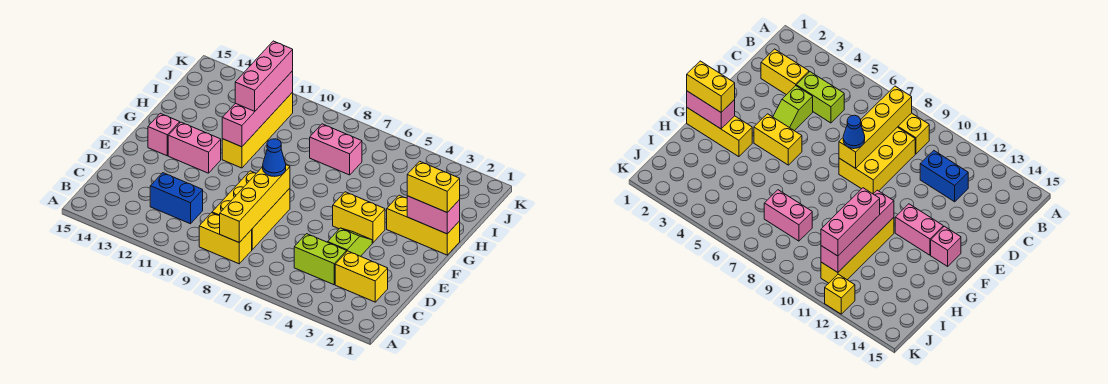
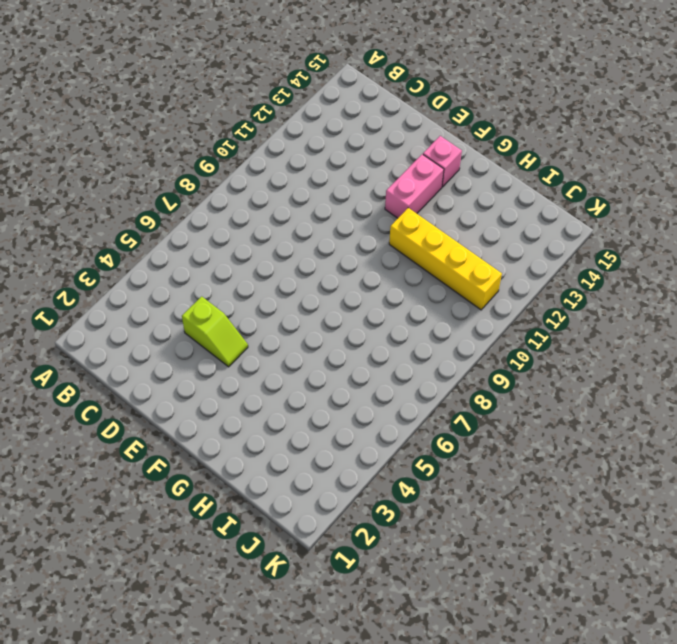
none -> yellow 1x2 brick [199,213,252,264]
none -> yellow 1x2 brick [335,251,388,302]
none -> lime 1x2 brick [294,234,347,285]

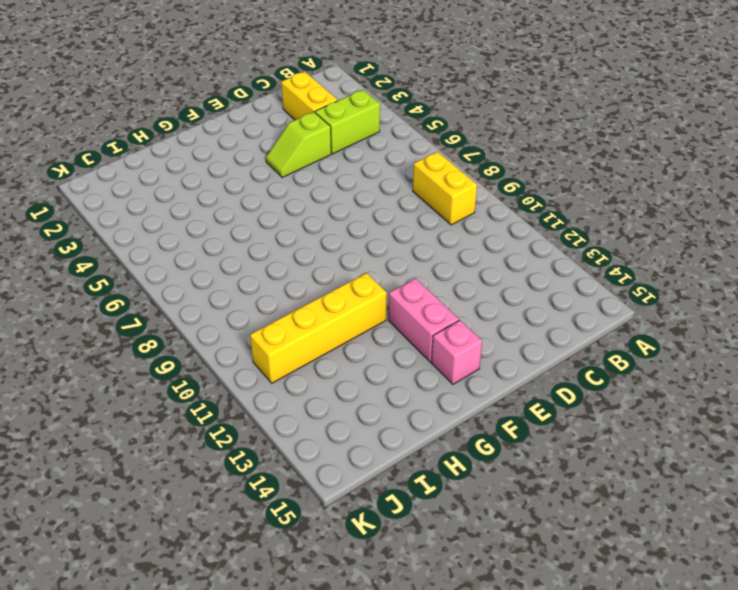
lime 1x2 brick [315,90,380,154] -> lime 1x2 brick turned to [294,234,347,285]
none -> yellow 2x3 brick [212,171,290,250]
none -> blue 1x2 brick [150,173,203,224]
none -> yellow 1x2 brick [333,192,385,243]

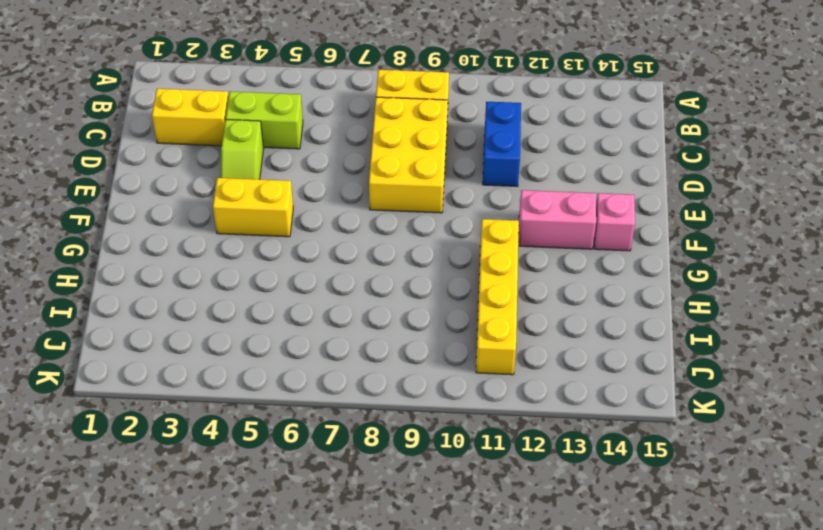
blue 1x2 brick [483,102,521,186] -> blue 1x2 brick turned to [150,173,203,224]
none -> yellow 1x3 brick [387,195,460,255]
none -> pink 1x2 brick [310,124,362,175]
none -> yellow 1x1 brick [825,274,855,314]

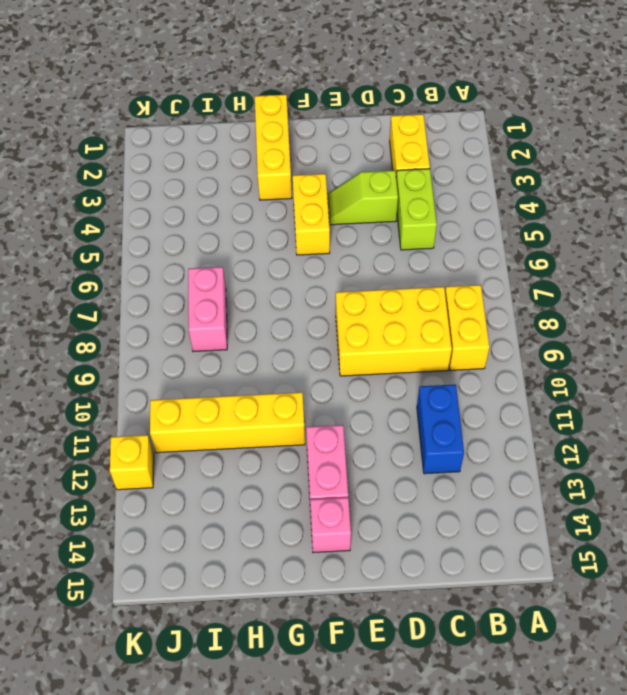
none -> yellow 1x4 brick [220,165,290,242]
none -> pink 1x2 brick [407,196,460,234]
none -> pink 1x4 brick [222,71,293,147]

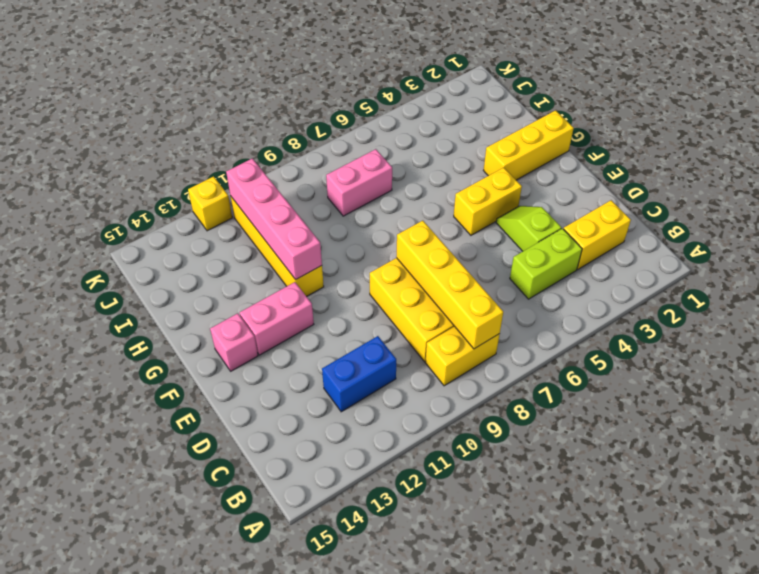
none -> pink 1x2 brick [407,196,460,234]
none -> blue 1x1 cone [263,139,286,176]
none -> yellow 1x2 brick [407,161,460,212]

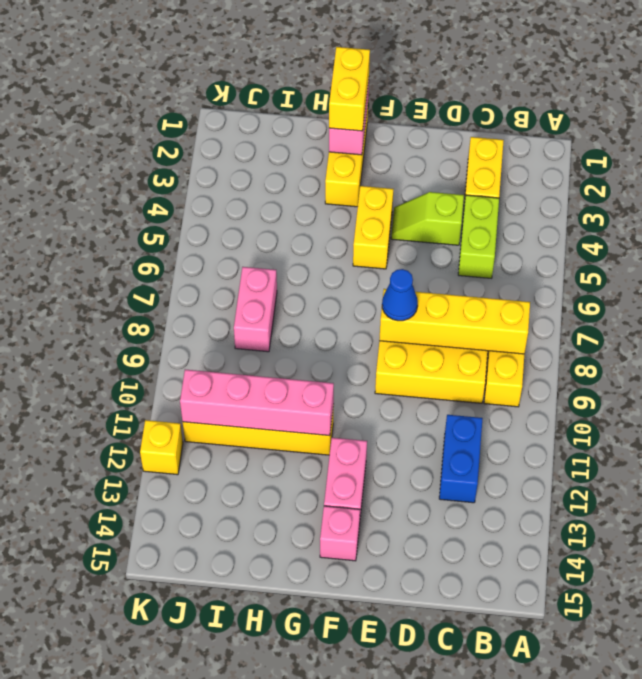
none -> pink 1x3 brick [235,41,293,111]

